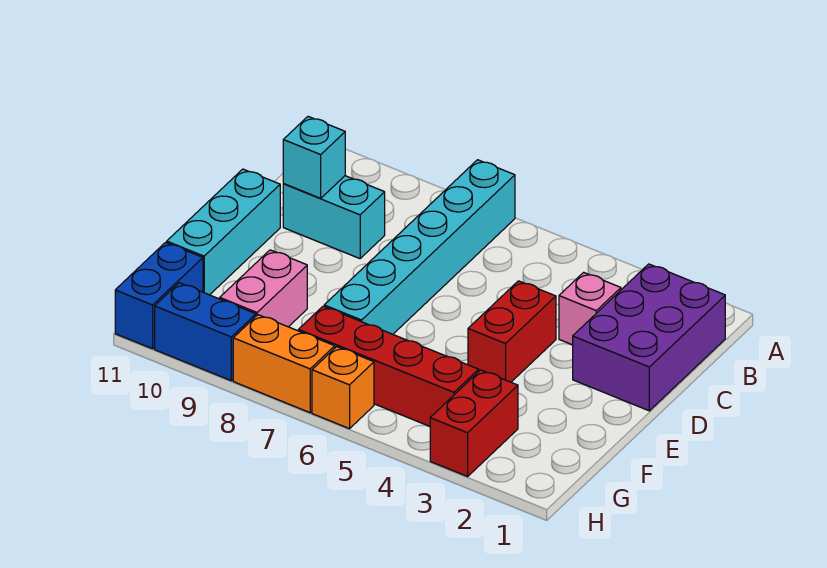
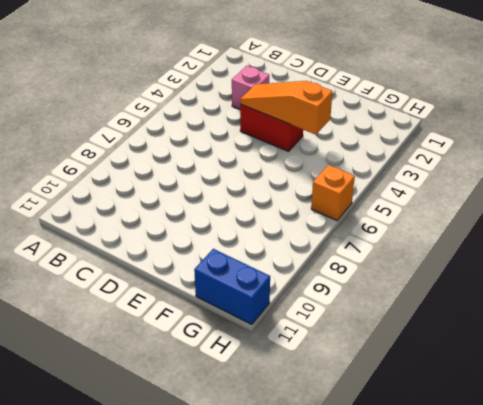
orange 1x3 slope [240,81,333,135] -> none
none -> cyan 1x6 brick [324,160,515,334]
none -> purple 2x3 brick [573,264,725,411]
none -> cyan 1x2 brick [283,176,385,259]

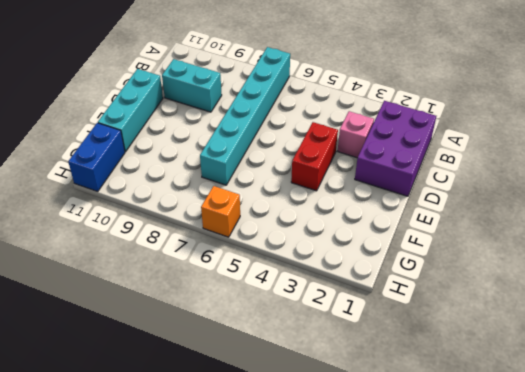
none -> pink 1x2 brick [220,250,307,327]
none -> red 1x2 brick [430,370,518,477]
none -> red 1x4 brick [298,306,479,427]

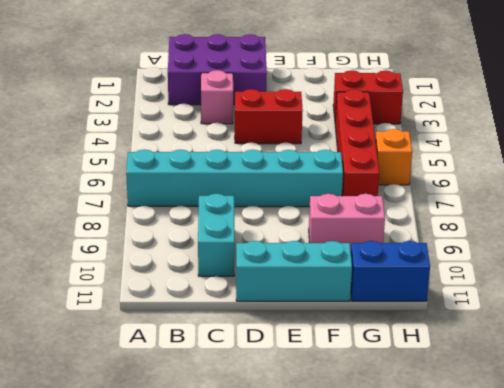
none -> orange 1x2 brick [233,315,335,413]
none -> blue 1x2 brick [155,283,256,381]
none -> cyan 1x1 brick [283,117,345,198]

